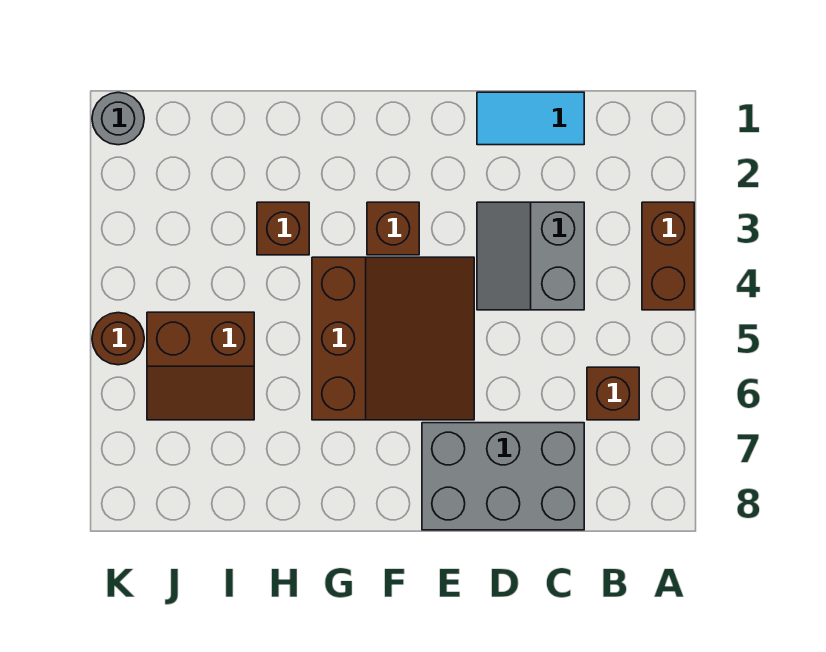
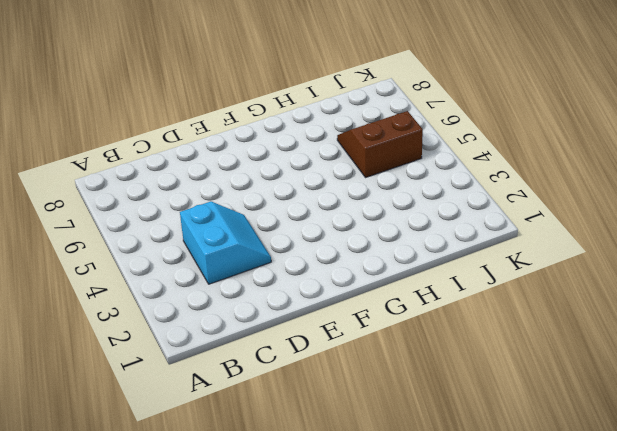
cyan 2x2 slope [180,202,271,284] -> grey 2x2 slope [477,202,584,310]
none -> brown 1x2 brick [642,202,694,310]
none -> brown 1x1 brick [587,367,639,420]

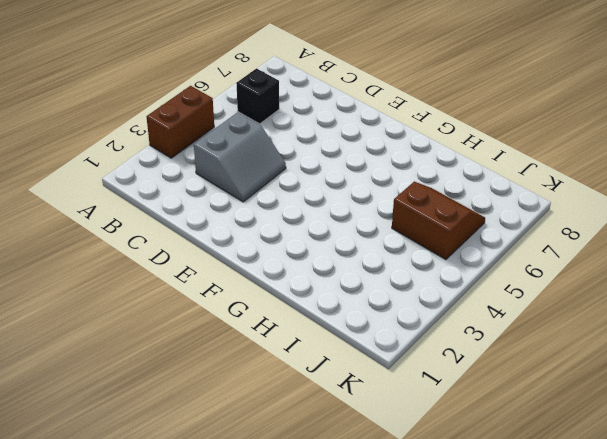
black 1x1 brick [236,68,279,124] -> brown 1x1 brick [587,367,639,420]
none -> cyan 1x2 tile [477,92,584,145]
none -> grey 2x3 brick [422,423,584,530]

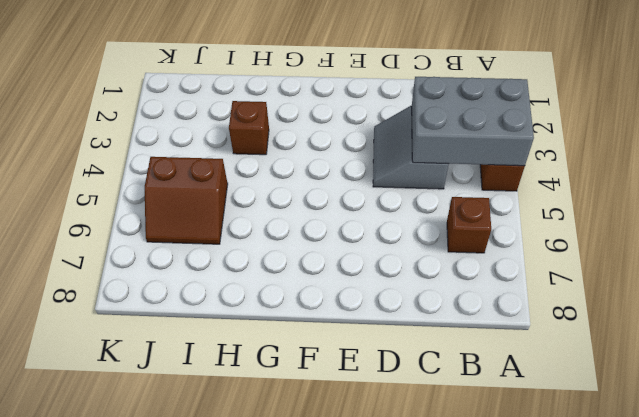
grey 2x3 brick [412,77,534,166] -> grey 2x3 brick moved to [422,423,584,530]
none -> cyan 1x2 tile [477,92,584,145]
none -> brown 3x3 slope [312,257,474,420]

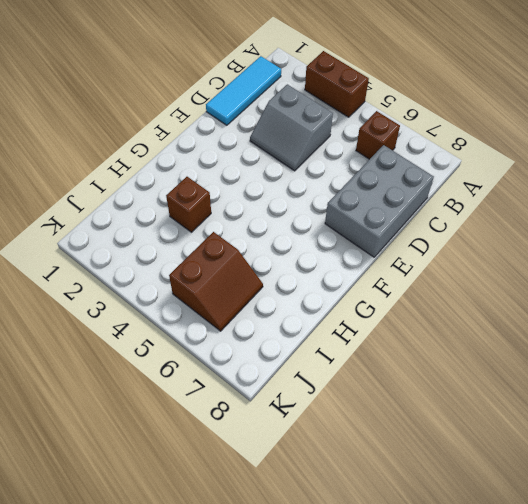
cyan 1x3 tile [206,56,281,125] -> cyan 1x2 tile [477,92,584,145]
none -> brown 3x3 slope [312,257,474,420]
none -> brown 1x1 brick [367,202,419,255]

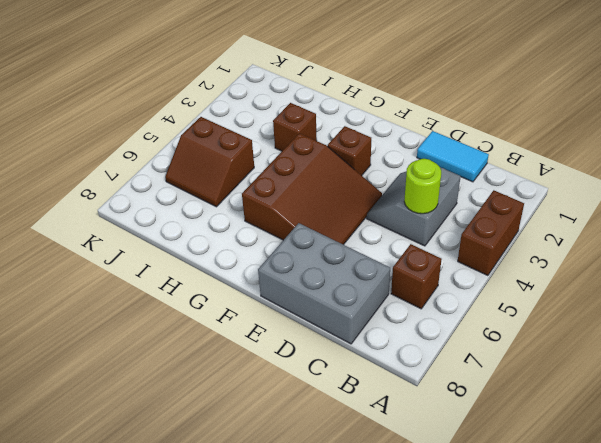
lime 1x1 round brick [404,159,441,214] -> none
none -> grey 1x1 round brick [92,92,144,145]
none -> brown 1x1 round brick [92,313,144,365]

